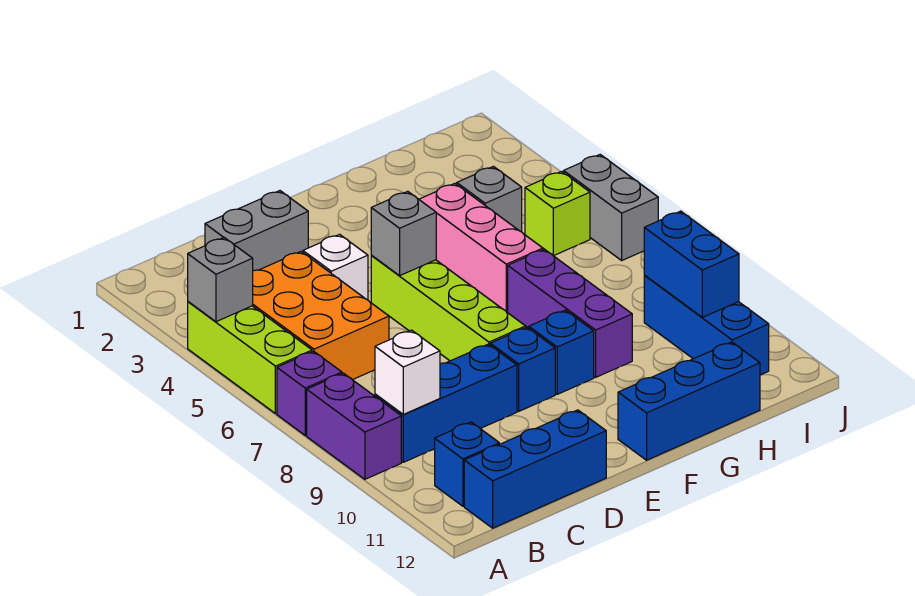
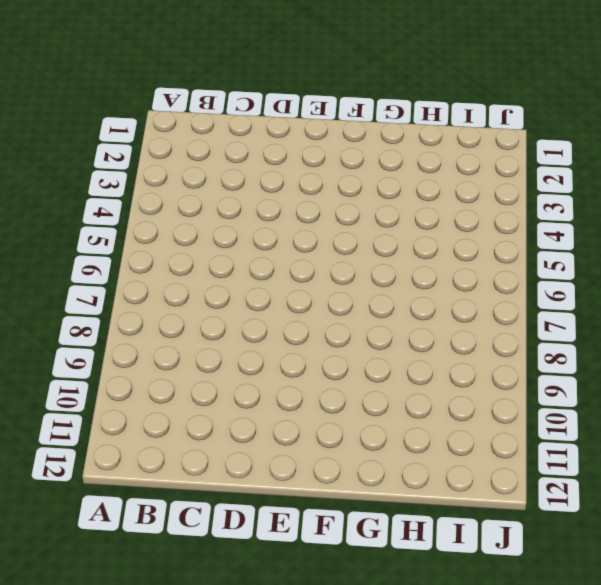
none -> lime 1x3 brick [188,302,312,414]
none -> purple 1x1 brick [277,351,342,435]
none -> purple 1x2 brick [307,373,401,479]

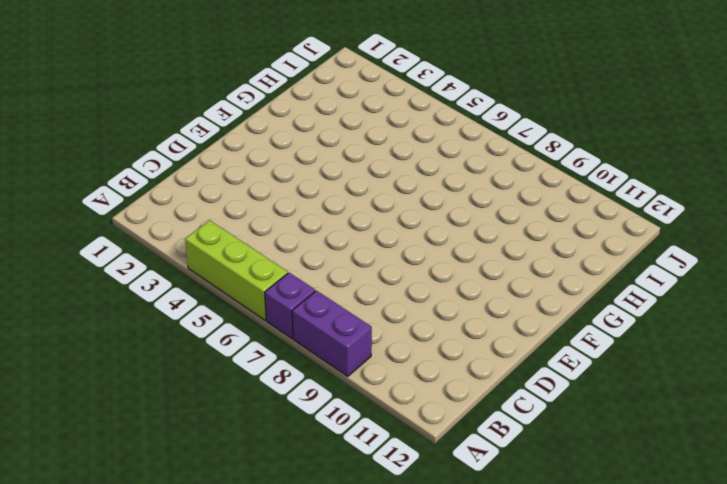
none -> orange 2x3 brick [253,252,389,380]
none -> blue 1x3 brick [375,344,517,462]
none -> blue 1x1 brick [435,422,499,506]

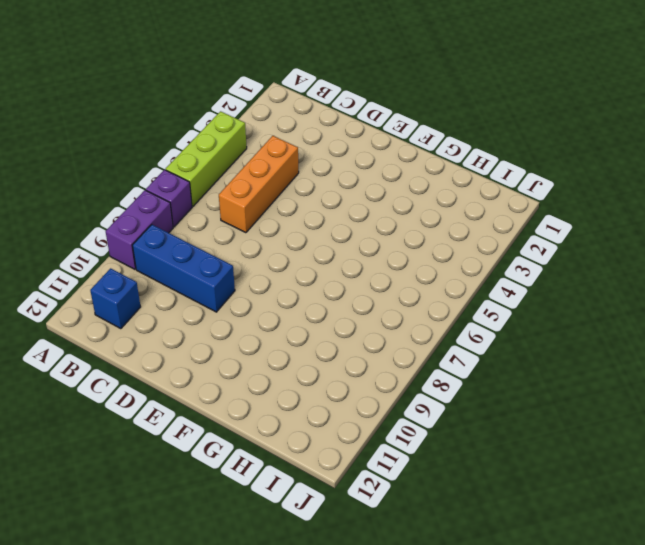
orange 1x3 brick [219,136,299,233] -> orange 2x3 brick [253,252,389,380]
none -> blue 1x3 brick [464,410,606,528]
none -> grey 1x2 brick [205,191,308,271]
none -> white 1x1 brick [303,234,368,300]

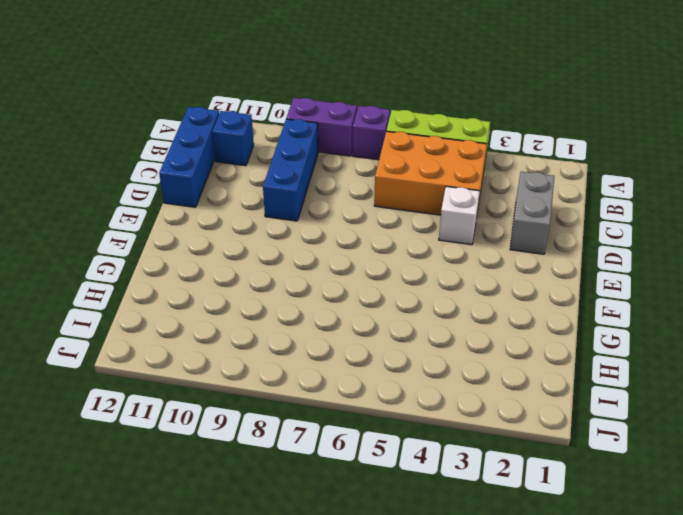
none -> lime 1x4 brick [371,255,526,361]
none -> blue 1x1 brick [490,327,555,411]
none -> blue 1x1 brick [529,310,594,394]

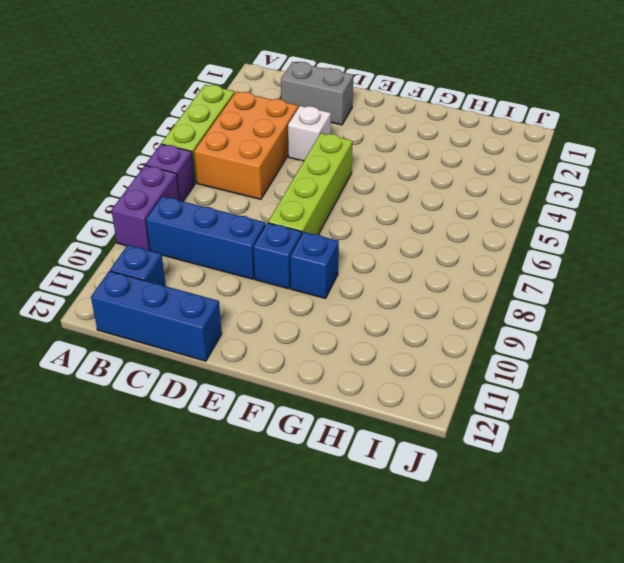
none -> blue 1x3 brick [618,342,760,460]
none -> pink 1x3 brick [419,184,543,312]
none -> purple 1x3 brick [508,249,632,377]

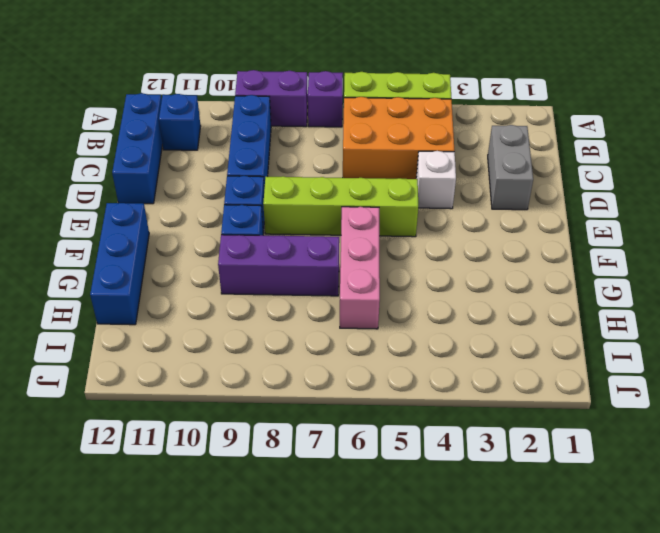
pink 1x3 brick [340,207,380,329] -> pink 1x3 brick turned to [419,184,543,312]
none -> grey 1x1 brick [457,166,522,232]
none -> lime 1x1 brick [525,171,590,256]
none -> blue 1x3 brick [644,275,769,375]

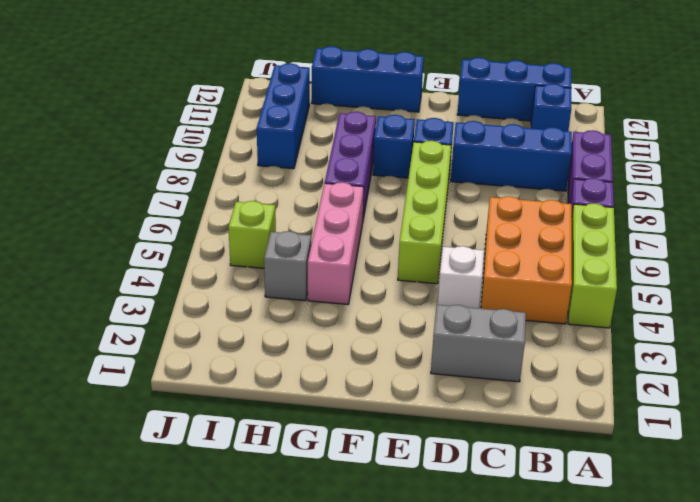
none -> grey 1x2 brick [564,155,658,260]
none -> grey 1x1 brick [188,238,253,322]
none -> white 1x1 brick [375,330,440,414]

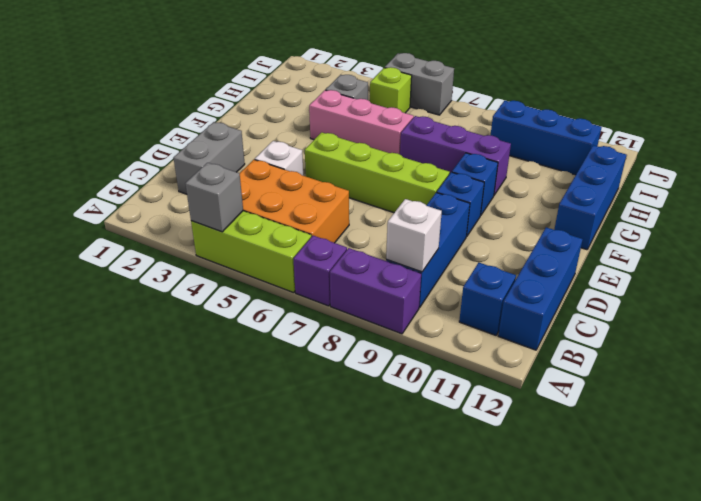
none -> grey 1x1 brick [371,191,436,276]
none -> blue 1x2 brick [644,211,739,317]

